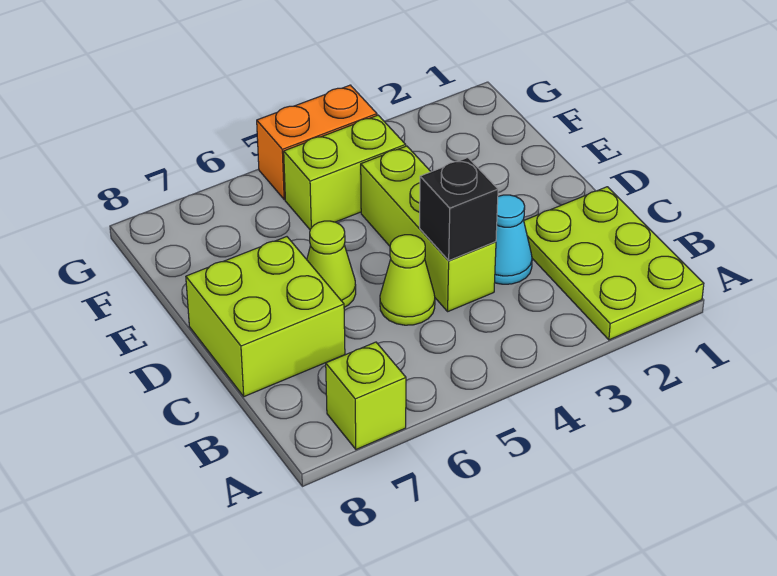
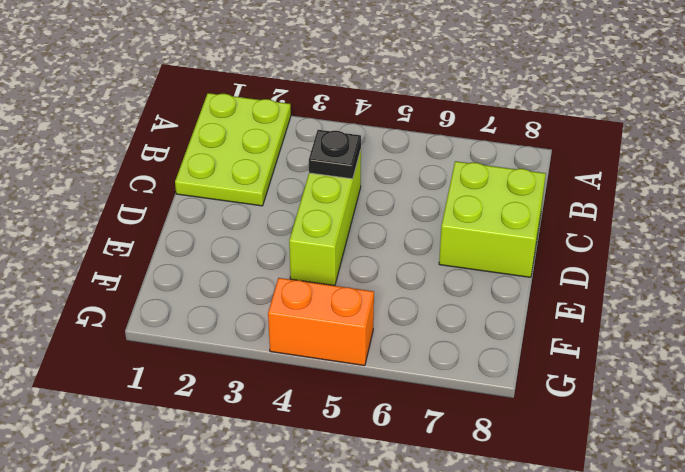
black 1x1 plate [309,130,361,179] -> black 1x1 brick [420,158,498,261]
none -> lime 1x1 brick [326,342,406,449]
none -> cyan 1x1 cone [495,195,532,284]

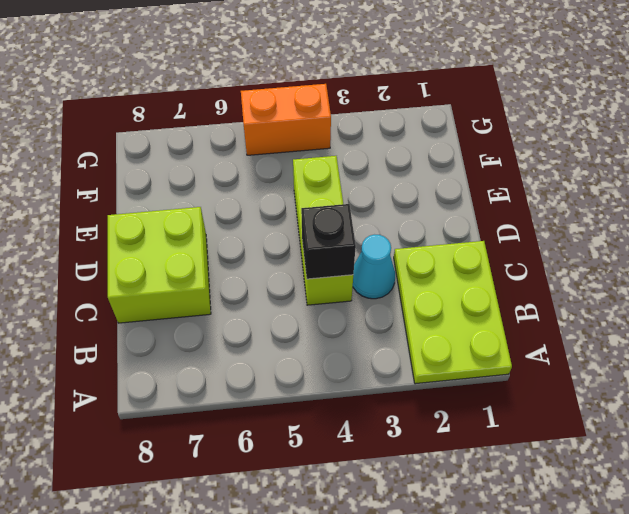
none -> lime 1x1 brick [326,342,406,449]
none -> lime 1x1 cone [380,235,435,325]

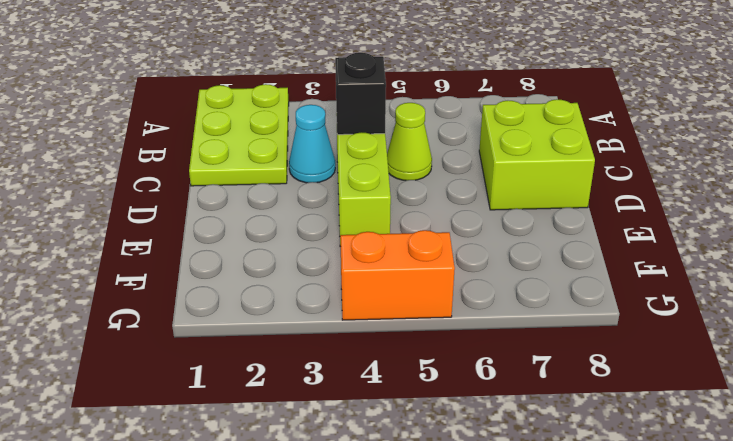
none -> lime 1x1 brick [326,342,406,449]
none -> lime 1x1 cone [307,221,356,307]

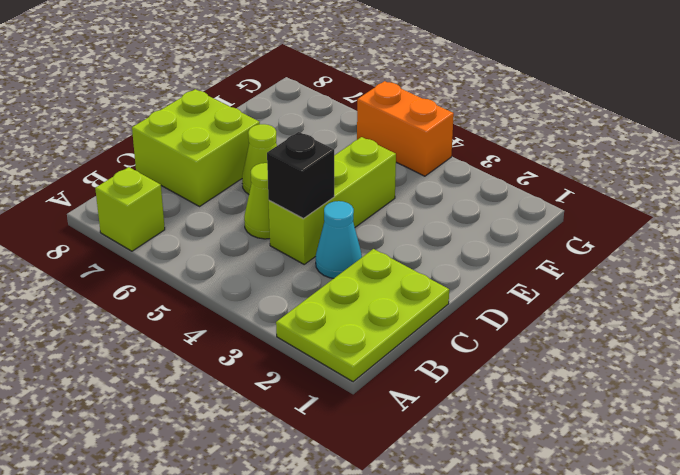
none -> lime 1x2 brick [284,115,406,229]

